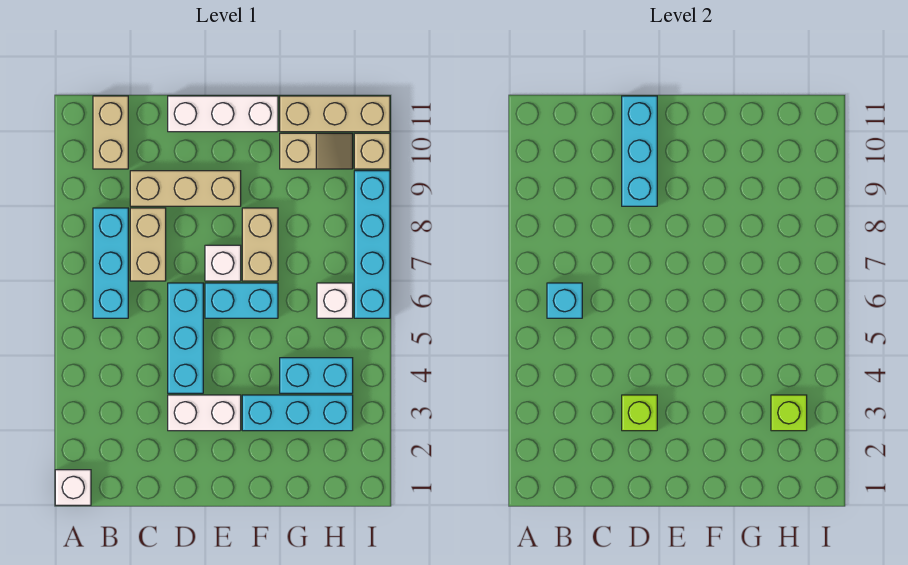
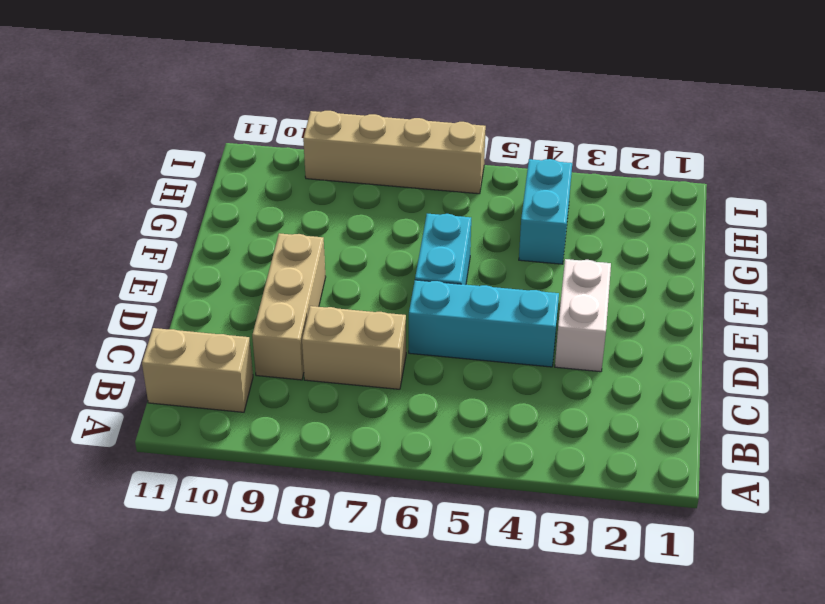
tan 1x4 brick [303,111,486,194] -> cyan 1x4 brick [354,171,390,318]
none -> white 1x1 brick [55,470,91,505]
none -> cyan 1x3 brick [93,208,128,318]
none -> white 1x3 brick [168,96,278,132]

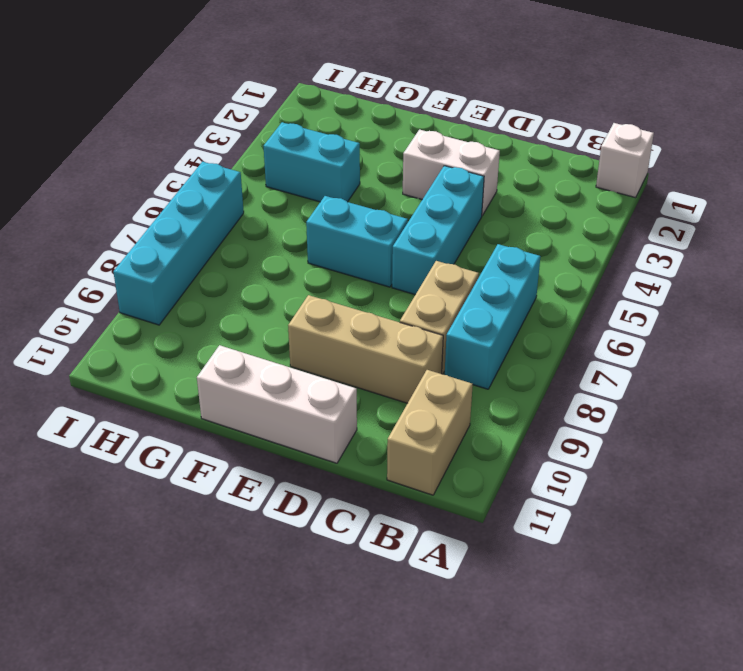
none -> white 1x1 brick [205,245,241,281]
none -> cyan 1x3 brick [242,395,353,431]
none -> tan 1x2 brick [242,208,278,281]

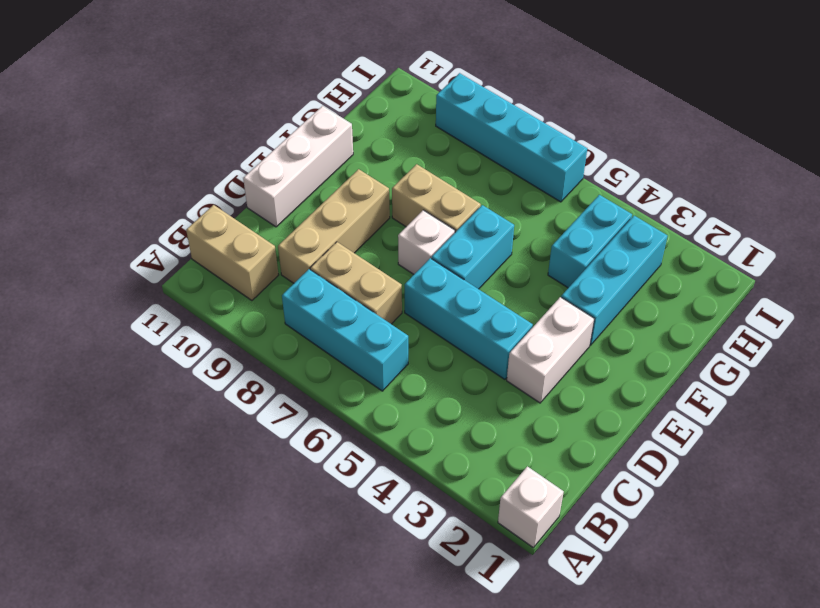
none -> tan 1x2 slope [280,133,353,169]
none -> tan 1x3 brick [280,96,390,132]
none -> white 1x1 brick [317,283,353,318]

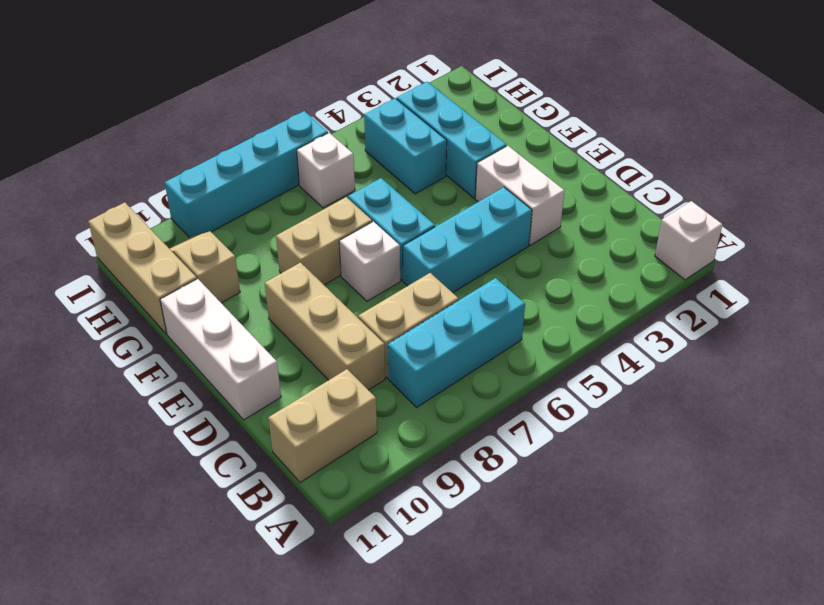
none -> tan 1x1 brick [354,133,390,169]
none -> cyan 1x1 brick [547,283,582,318]
none -> lime 1x1 brick [622,395,657,431]

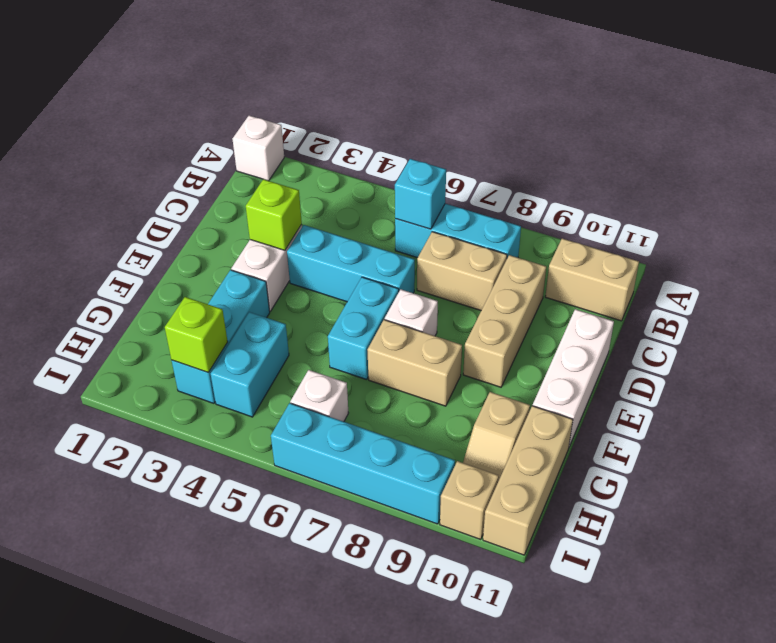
none -> cyan 1x3 brick [622,96,657,206]

